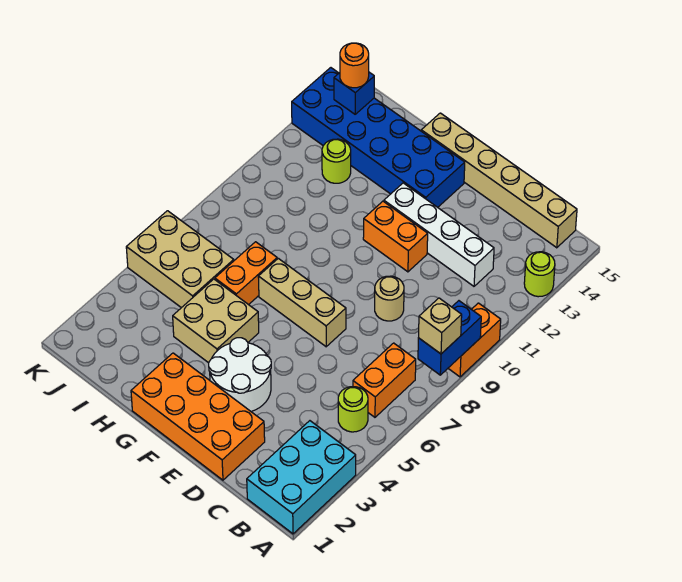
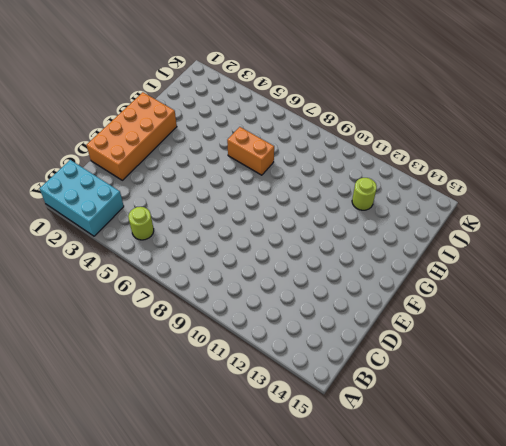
none -> orange 1x2 brick [448,303,501,377]
none -> lime 1x1 round brick [524,252,555,297]
none -> orange 1x2 brick [353,343,416,417]

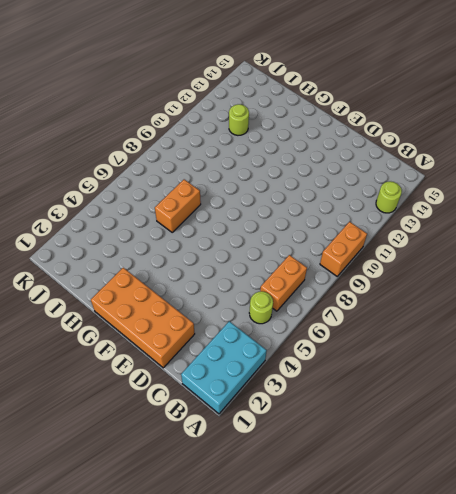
none -> tan 1x6 brick [421,113,577,248]
none -> white 1x4 brick [384,183,494,286]
none -> tan 1x1 round brick [375,276,404,321]

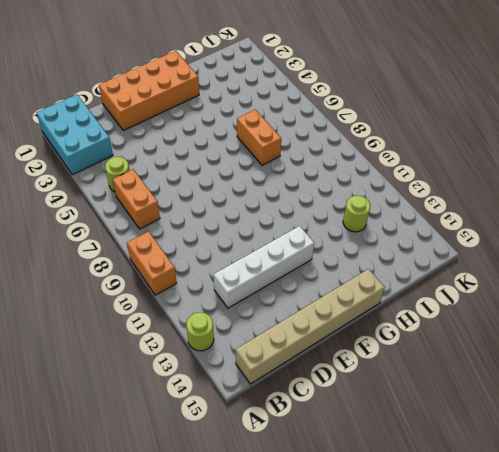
none -> tan 1x1 round brick [375,276,404,321]
none -> white 2x2 round brick [209,338,271,411]
none -> tan 1x3 brick [258,258,346,347]

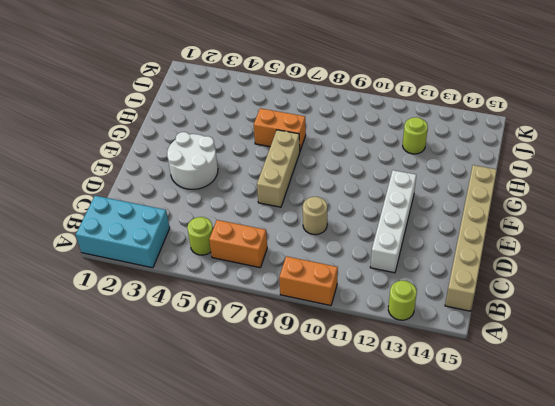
none -> orange 2x4 brick [131,353,265,480]
none -> orange 1x2 brick [363,201,428,272]
none -> blue 2x6 brick [292,68,465,207]

